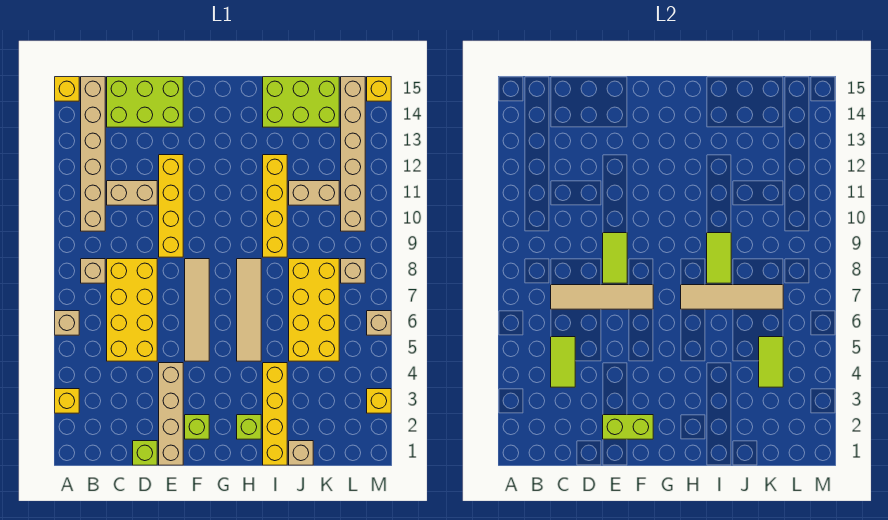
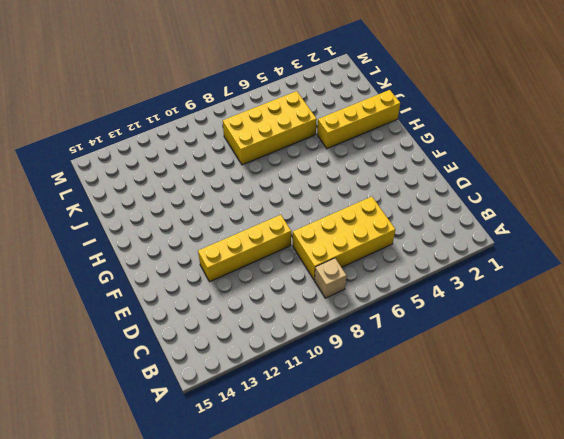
none -> yellow 1x1 brick [55,389,79,413]
none -> tan 1x1 brick [55,311,79,335]
none -> yellow 1x1 brick [55,77,79,101]
none -> tan 1x6 brick [81,77,105,231]

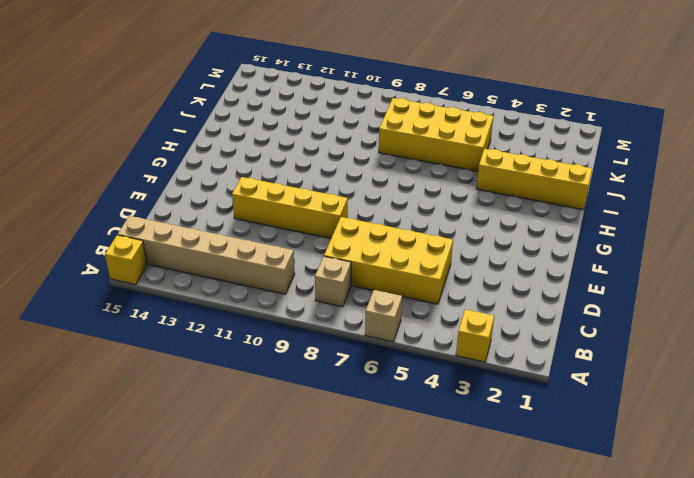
none -> tan 1x2 brick [107,181,157,205]
none -> lime 2x3 brick [107,77,183,127]
none -> lime 1x1 brick [133,441,157,465]
none -> tan 1x4 brick [159,363,183,465]

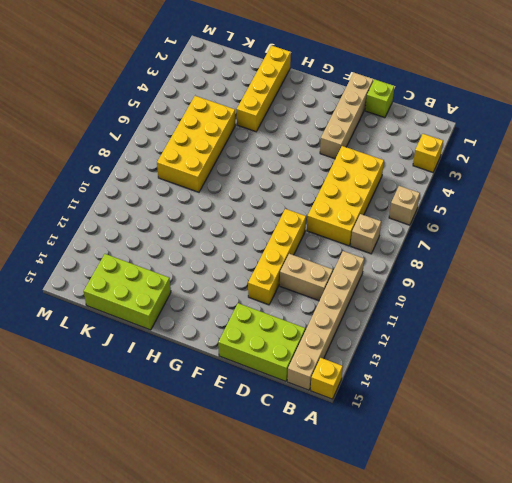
none -> lime 1x1 brick [185,415,209,439]
none -> tan 1x4 tile [185,259,209,361]
none -> lime 1x1 brick [237,415,261,439]
none -> tan 1x4 tile [237,259,261,361]

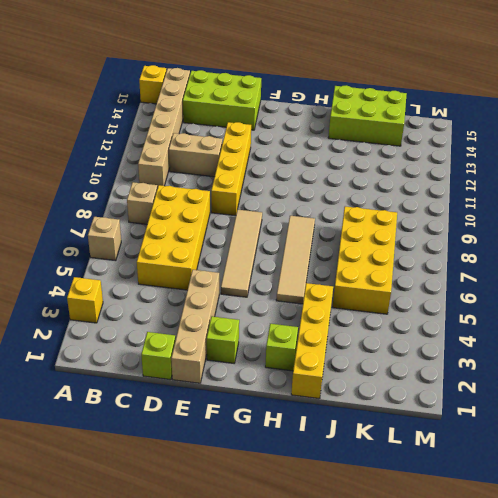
none -> yellow 1x4 brick [263,155,287,257]
none -> tan 1x1 brick [289,441,313,465]
none -> tan 1x2 brick [289,181,339,205]
none -> tan 1x1 brick [341,259,365,283]

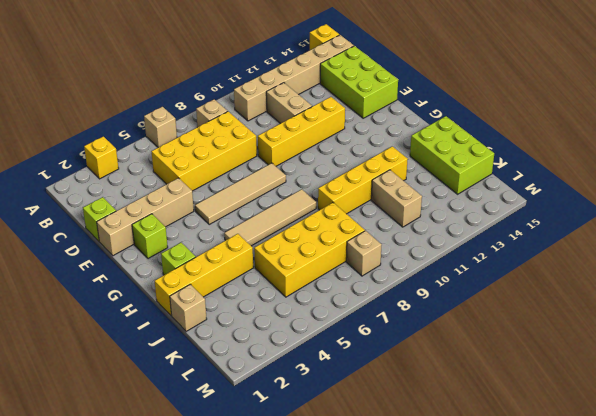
none -> tan 1x6 brick [341,77,365,231]
none -> yellow 1x1 brick [367,389,391,413]
none -> tan 1x1 brick [367,311,391,335]
none -> yellow 1x1 brick [367,77,391,101]

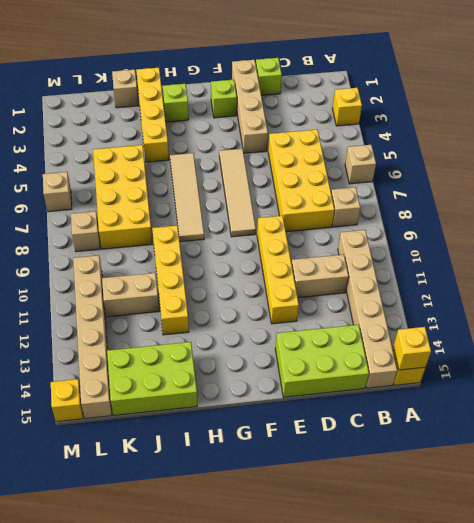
yellow 1x1 brick [393,327,431,370] -> yellow 1x1 brick moved to [367,389,391,413]
none -> lime 1x2 tile [551,337,575,387]
none -> tan 1x4 tile [551,285,653,309]
none -> lime 1x2 brick [603,415,653,439]
none -> lime 1x2 tile [603,233,627,283]

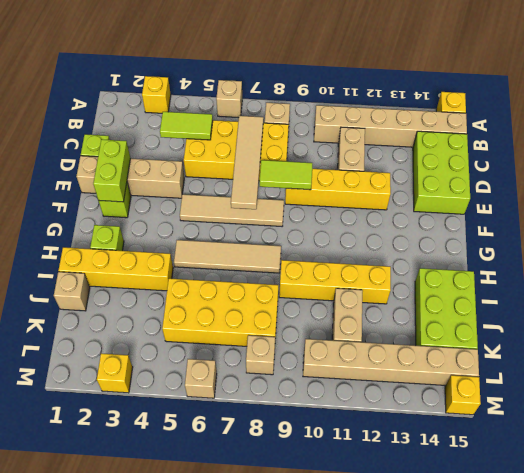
none -> tan 1x4 tile [681,285,783,309]
none -> lime 1x2 tile [707,233,731,283]
none -> lime 1x2 tile [759,337,783,387]

